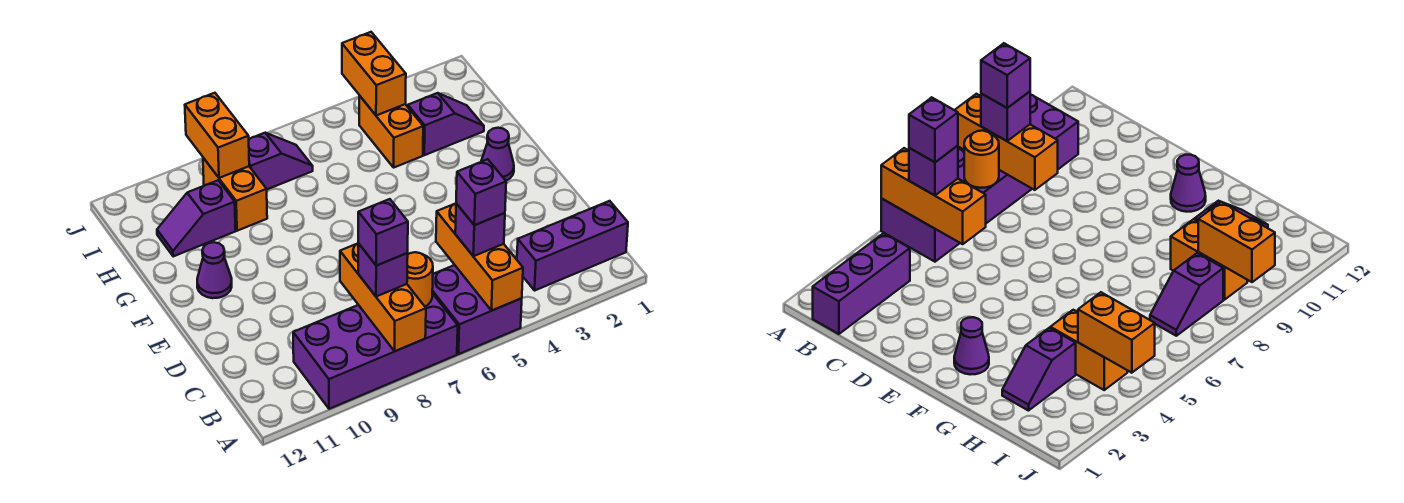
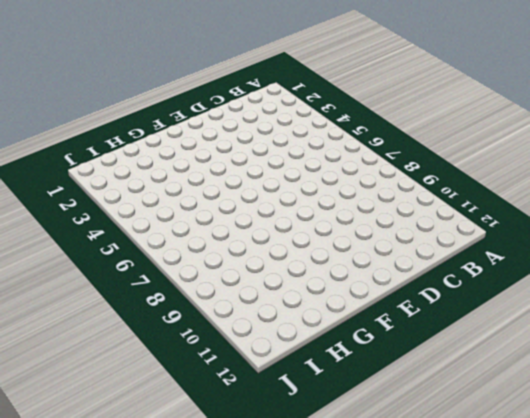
none -> purple 2x2 brick [432,265,522,354]
none -> purple 2x4 brick [293,293,458,409]
none -> purple 1x3 brick [517,201,628,290]

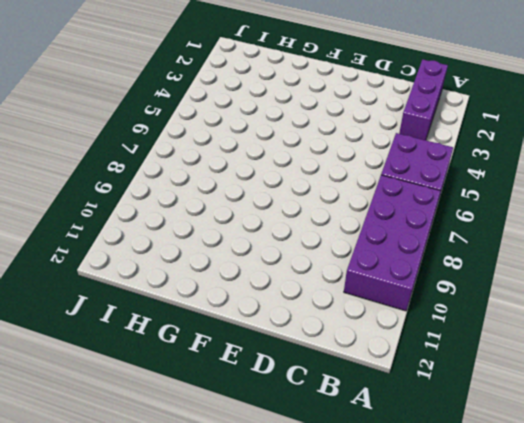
none -> purple 1x1 cone [481,128,514,181]
none -> purple 1x1 cone [197,242,232,298]
none -> purple 1x2 slope [407,93,484,155]

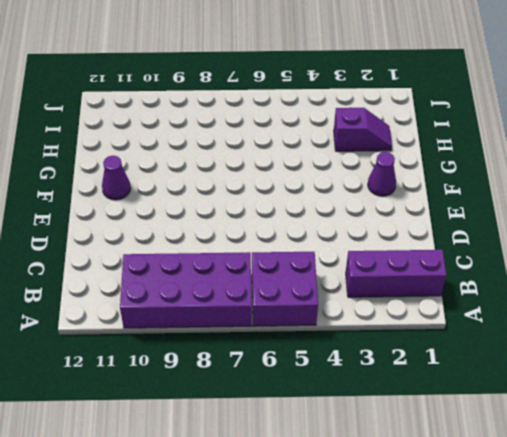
none -> orange 1x2 brick [359,96,423,167]
none -> orange 1x2 brick [203,158,267,231]
none -> purple 1x2 slope [157,180,236,256]

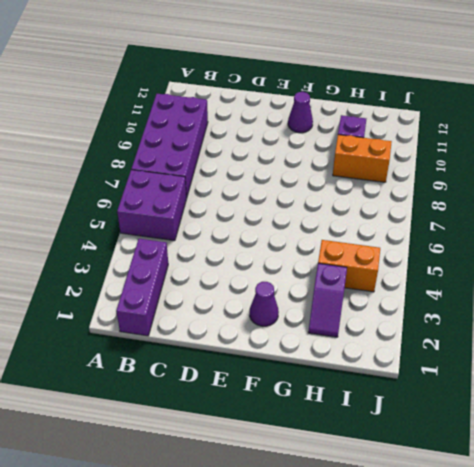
none -> purple 1x2 slope [249,133,313,189]
none -> orange 1x3 brick [436,203,523,311]
none -> orange 1x3 brick [340,244,426,351]

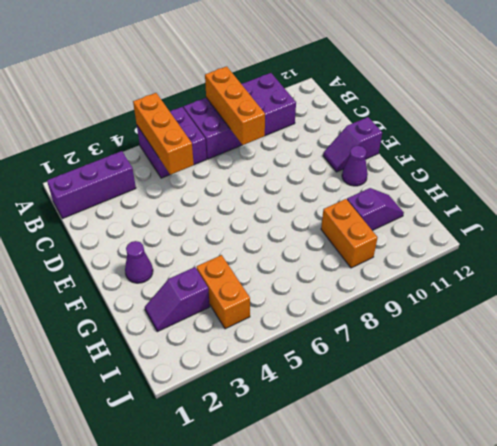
purple 1x2 slope [323,117,382,172] -> purple 1x2 slope moved to [249,133,313,189]
none -> orange 1x1 round brick [407,252,433,306]
none -> orange 1x2 brick [342,32,406,116]
none -> orange 1x2 brick [185,93,249,178]

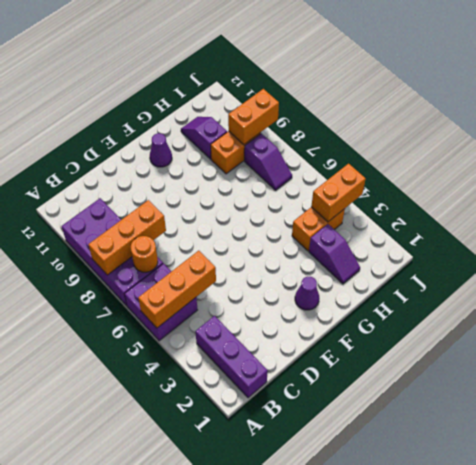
none -> purple 1x1 brick [455,204,505,256]
none -> purple 1x1 brick [358,243,408,297]
none -> purple 1x1 brick [456,159,506,225]

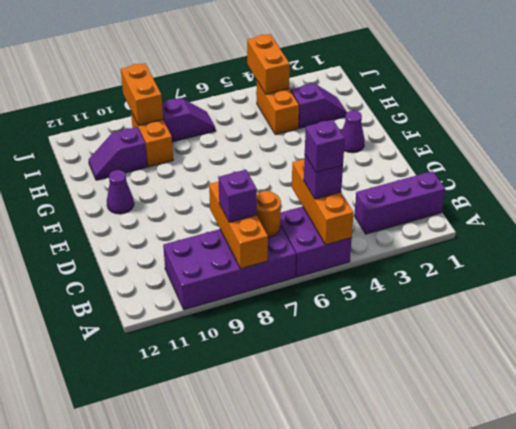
none -> purple 1x1 brick [358,199,408,266]

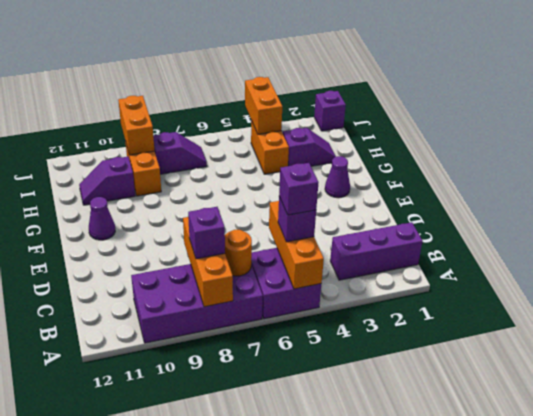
purple 1x1 brick [314,91,346,131] -> purple 1x1 brick moved to [358,199,408,266]

